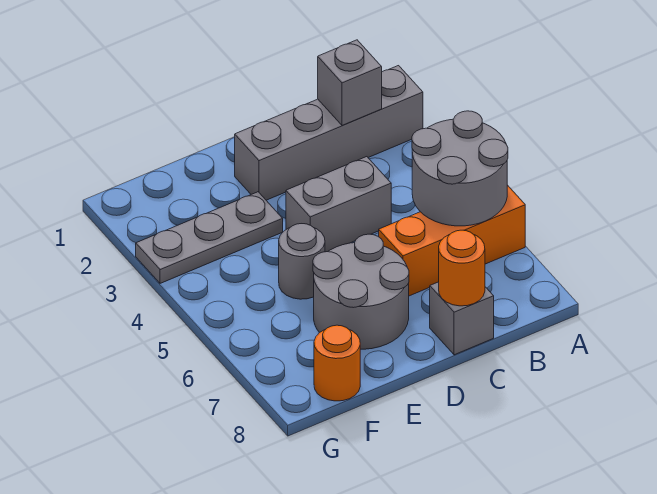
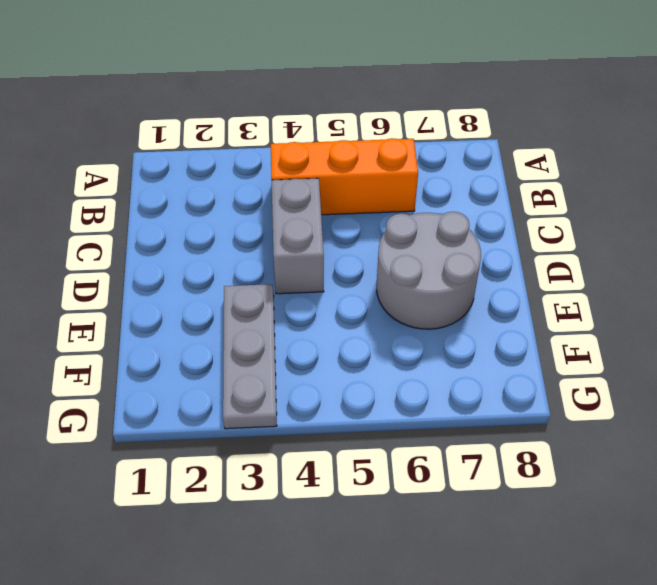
orange 1x3 brick [271,138,418,215] -> orange 1x3 brick turned to [379,185,525,296]
none -> grey 1x4 brick [235,66,423,200]
none -> grey 1x1 brick [430,282,494,355]

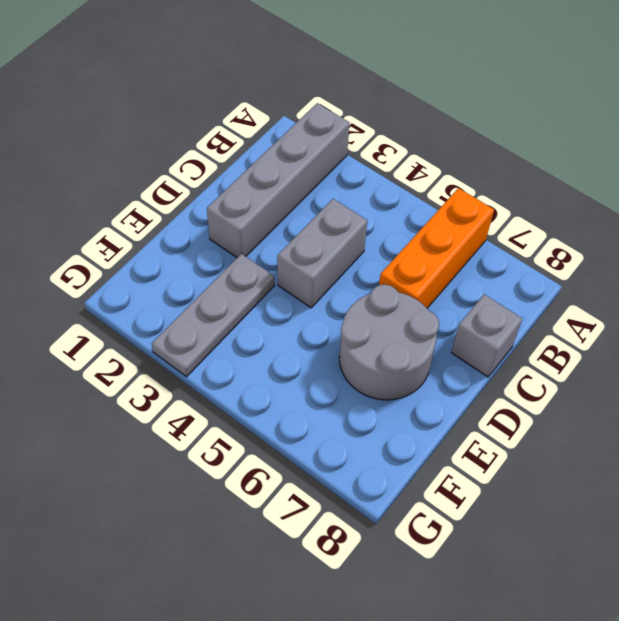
none -> grey 1x1 round brick [279,224,325,299]
none -> orange 1x1 round brick [314,325,360,401]

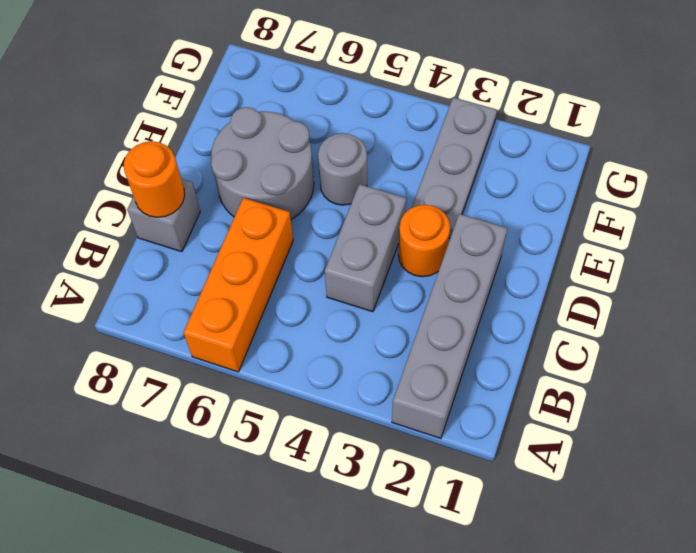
orange 1x1 round brick [398,205,450,277] -> orange 1x1 round brick moved to [314,325,360,401]
none -> grey 2x2 round brick [412,111,508,226]
none -> grey 1x1 brick [318,40,382,125]

